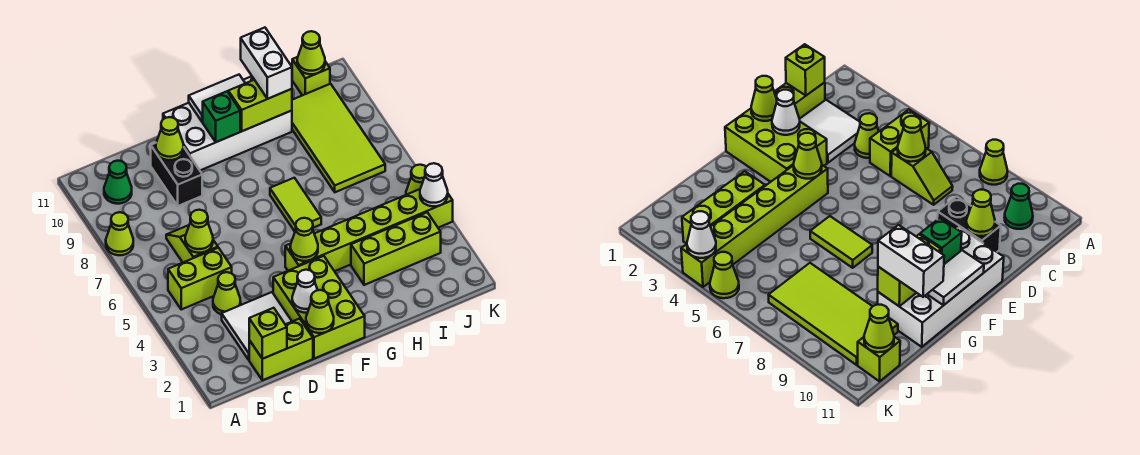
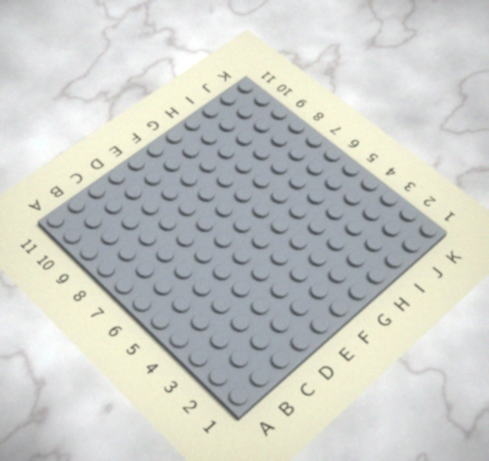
none -> lime 1x1 cone [106,212,133,255]
none -> lime 1x2 brick [168,248,232,309]
none -> green 1x1 cone [104,161,132,204]

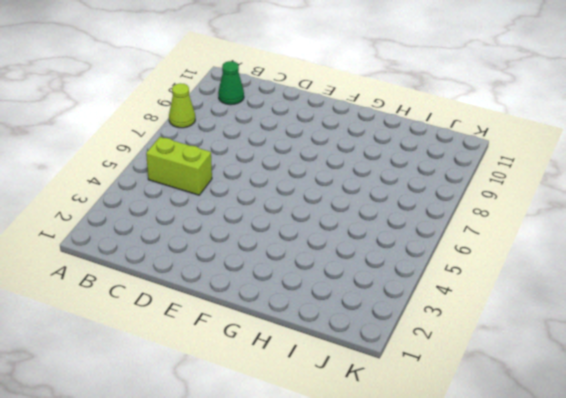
none -> lime 1x2 brick [249,319,313,380]
none -> white 2x2 tile [222,292,292,360]
none -> lime 1x1 cone [213,272,241,314]

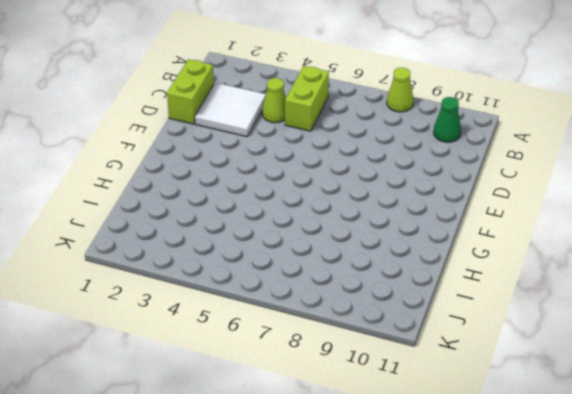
none -> lime 1x2 slope [166,225,218,262]
none -> black 1x2 brick [151,143,202,206]
none -> lime 2x3 brick [273,256,365,359]

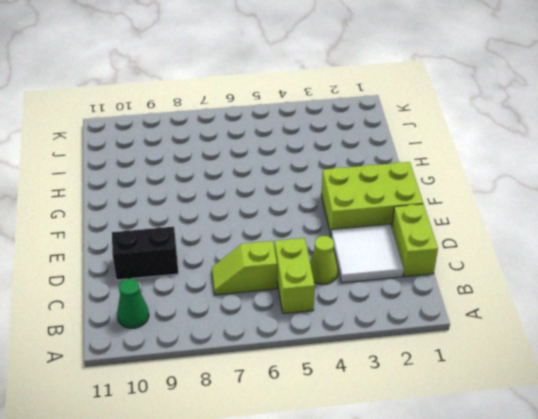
none -> lime 1x1 cone [106,212,133,255]
none -> white 2x4 brick [163,76,292,170]
none -> lime 1x6 brick [285,189,453,271]

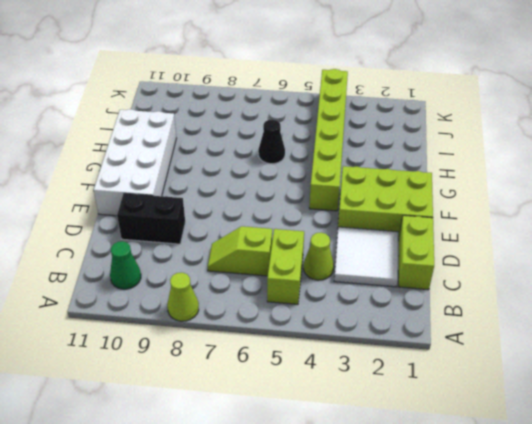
black 1x1 cone [258,119,285,164] -> none
none -> lime 1x2 tile [270,178,321,231]
none -> lime 1x3 brick [351,212,441,285]
none -> lime 2x4 tile [292,84,385,192]

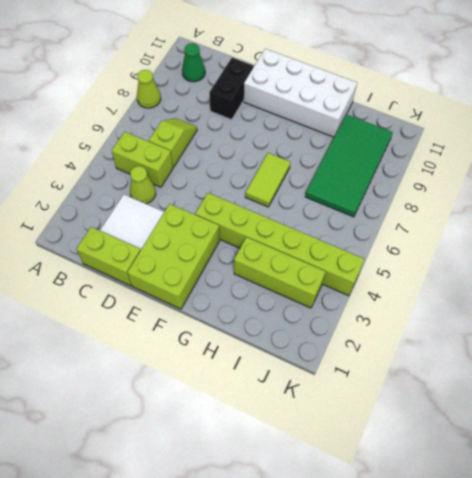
green 2x4 tile [305,114,393,217] -> lime 2x4 tile [292,84,385,192]
none -> lime 1x1 brick [292,57,330,95]
none -> lime 1x1 cone [406,165,426,195]
none -> lime 1x1 brick [249,308,287,359]

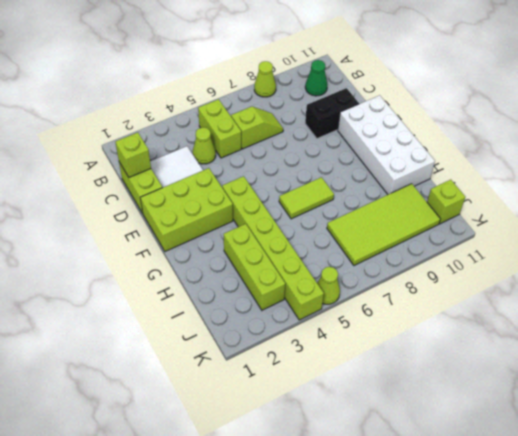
none -> lime 1x1 cone [185,210,213,253]
none -> lime 1x1 cone [156,117,184,160]
none -> lime 1x1 cone [306,290,334,333]

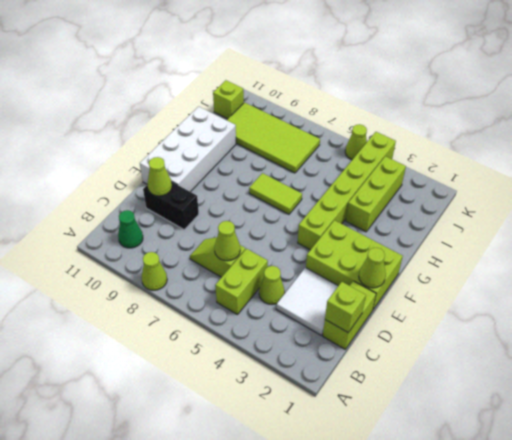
none -> white 1x1 cone [292,270,317,313]
none -> lime 1x1 cone [290,218,318,261]
none -> green 1x1 brick [203,91,240,142]

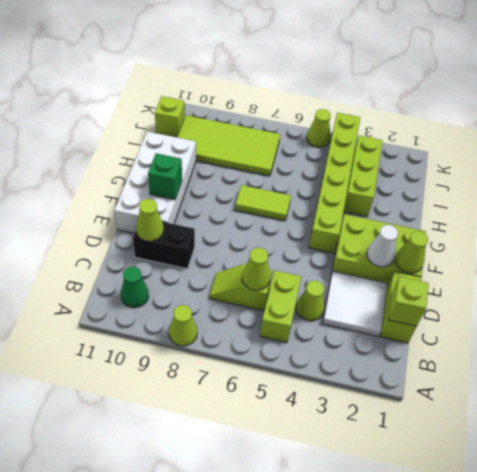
none -> lime 1x1 cone [290,218,318,261]
none -> white 1x2 tile [189,75,245,122]
none -> lime 1x2 brick [228,80,292,131]

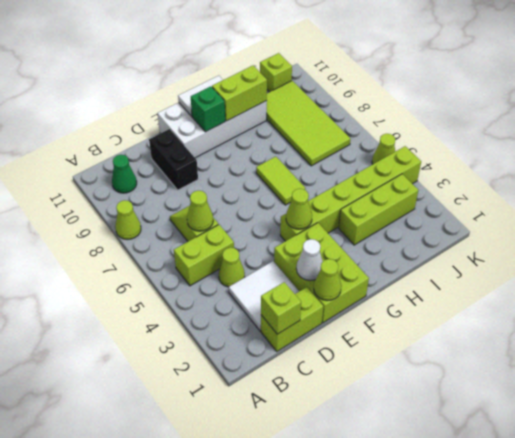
none -> lime 1x1 cone [156,117,184,160]
none -> lime 1x1 cone [297,31,325,74]
none -> white 1x1 cone [420,163,448,206]

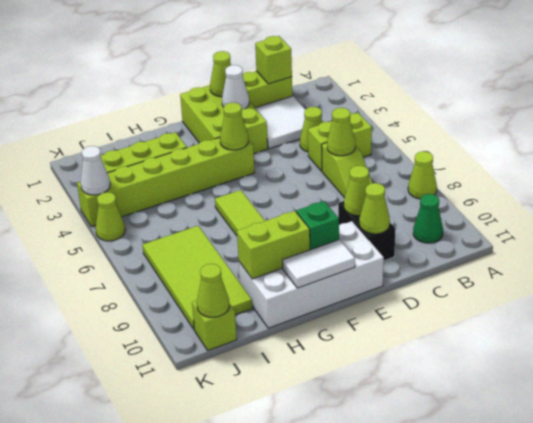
lime 1x1 cone [344,166,370,216] -> none
none -> white 1x2 brick [241,28,292,99]

